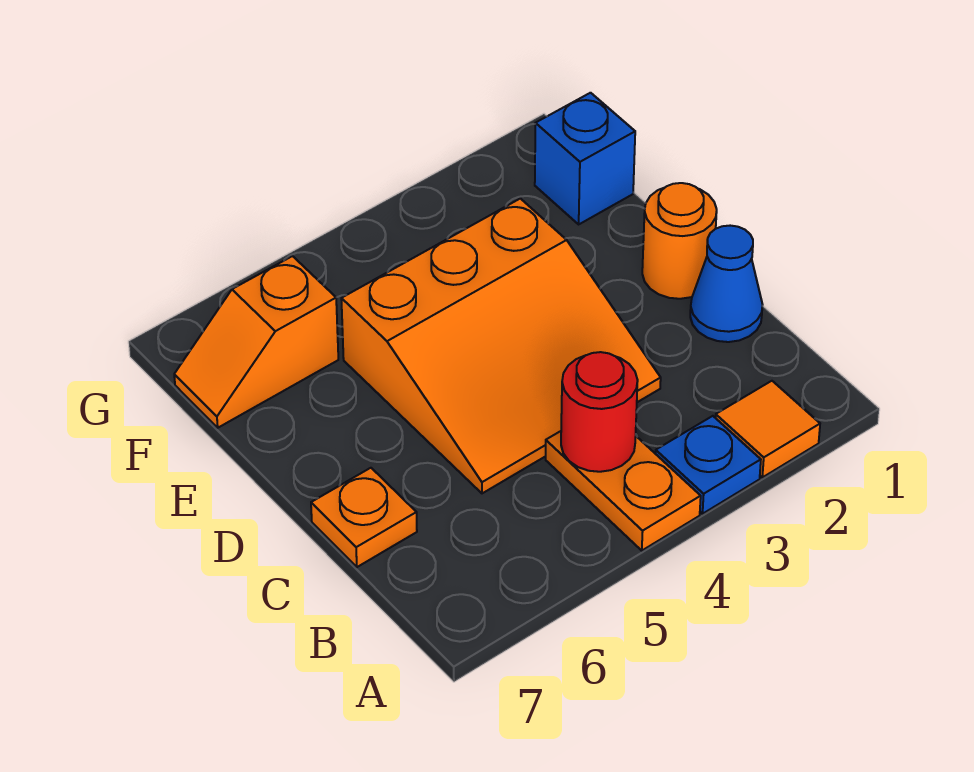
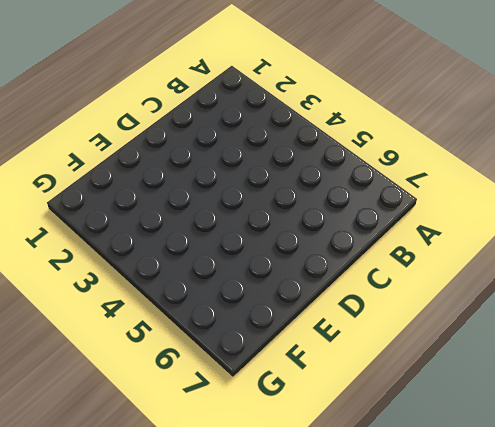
none -> orange 1x1 tile [716,381,820,477]
none -> blue 1x1 plate [656,416,761,514]

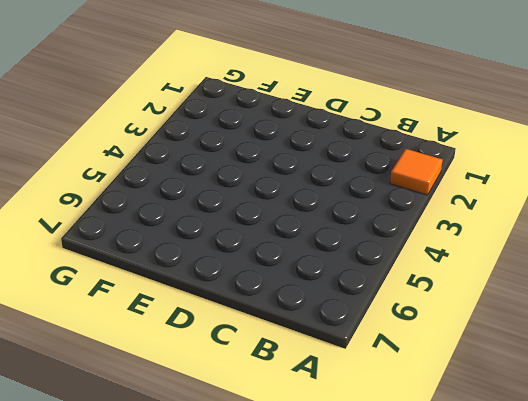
none -> blue 1x1 plate [656,416,761,514]
none -> orange 1x2 plate [546,431,701,551]

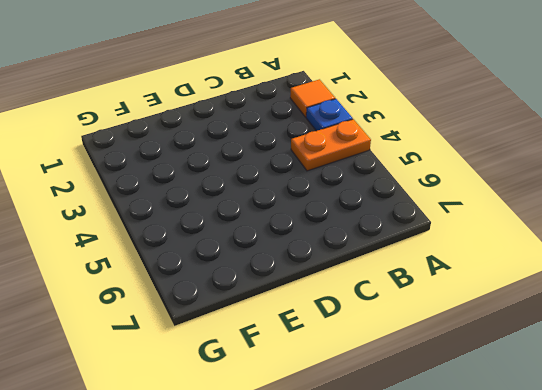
none -> blue 1x1 cone [690,226,763,342]
none -> orange 3x3 slope [341,199,661,493]

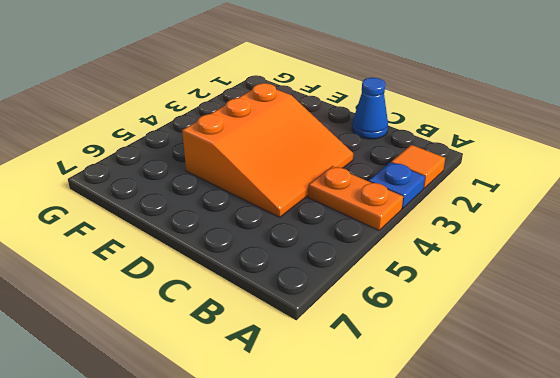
none -> orange 1x1 plate [311,468,417,567]
none -> orange 1x1 round brick [642,183,717,299]

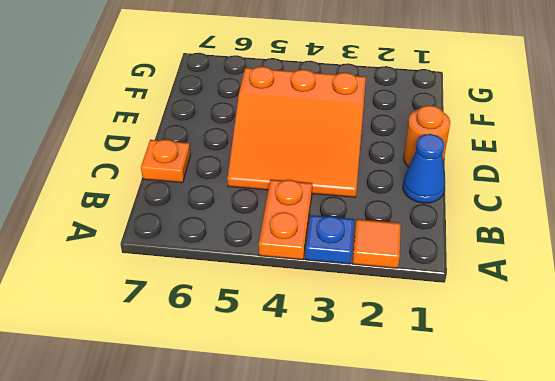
none -> blue 1x1 brick [535,93,635,224]
none -> orange 1x2 slope [174,256,338,428]

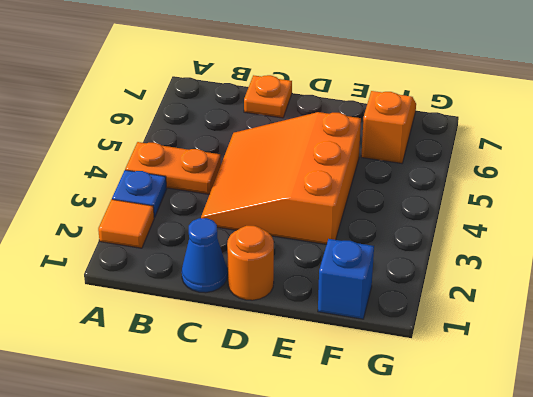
none -> red 1x1 round brick [561,352,638,472]

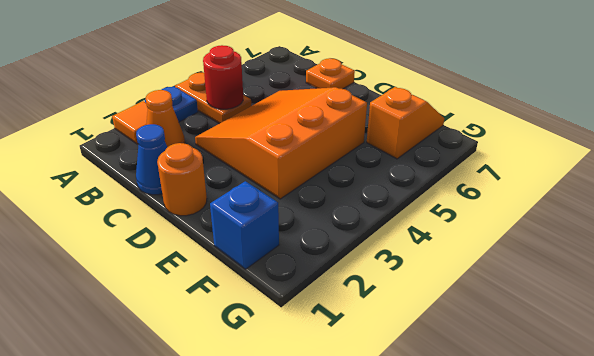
orange 1x1 cone [146,90,185,147] -> none

